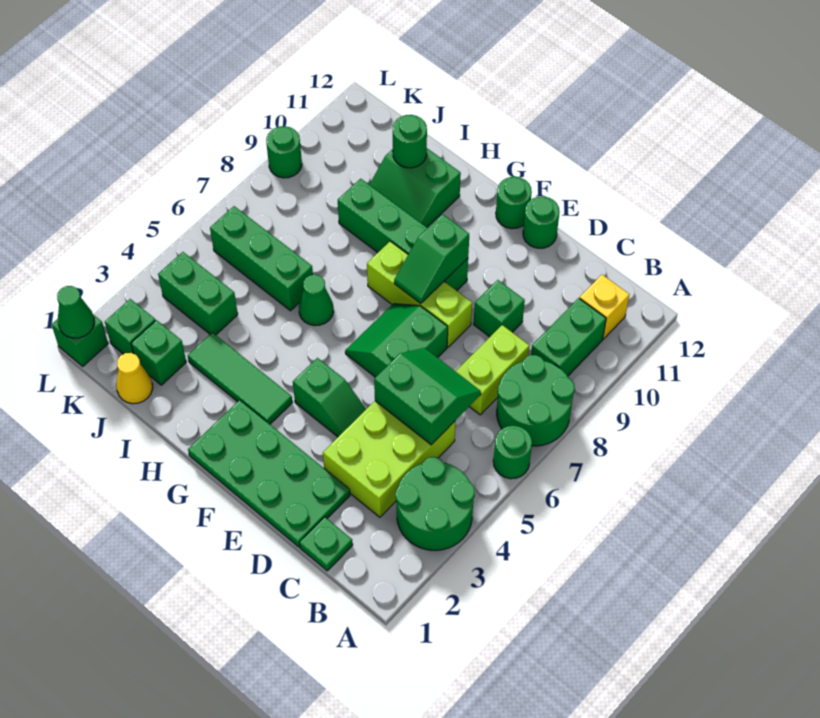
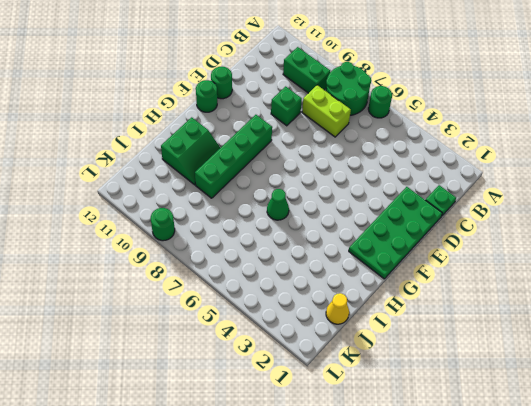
none -> green 2x2 round brick [396,457,475,550]
none -> yellow 1x1 brick [580,275,629,339]
none -> lime 2x3 brick [323,401,455,517]
none -> green 1x2 slope [293,358,366,437]

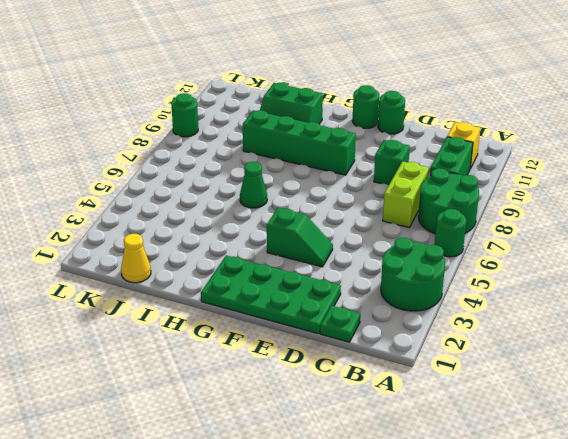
none -> lime 2x3 brick [323,401,455,517]
none -> green 2x2 slope [345,304,448,377]
none -> lime 1x3 brick [367,241,472,347]
none -> green 1x3 tile [188,332,292,424]

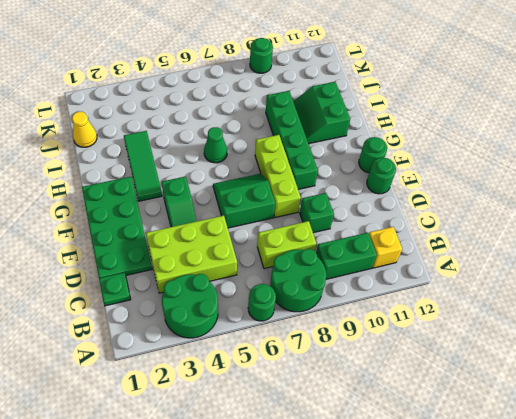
none -> green 1x3 brick [210,206,313,311]
none -> green 1x1 brick [131,320,186,385]
none -> green 1x2 brick [158,252,238,335]
none -> green 1x1 brick [105,299,156,354]

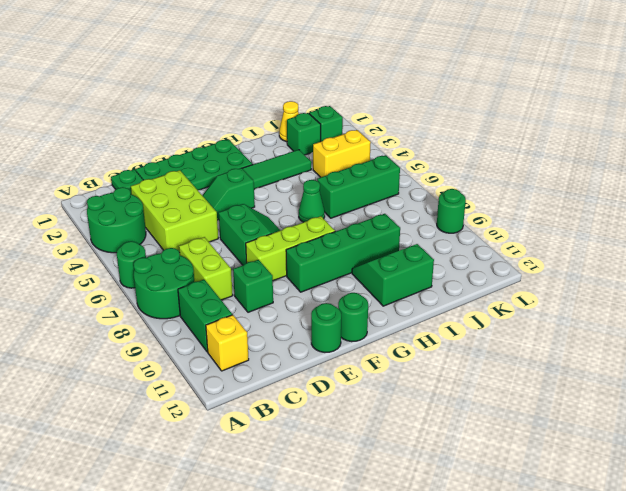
yellow 1x2 brick [313,130,371,177] -> green 1x2 brick [158,252,238,335]
none -> green 1x1 brick [52,315,108,366]
none -> green 2x2 slope [374,348,481,445]
none -> green 1x2 slope [394,214,469,304]
none -> green 1x1 round brick [393,115,427,168]

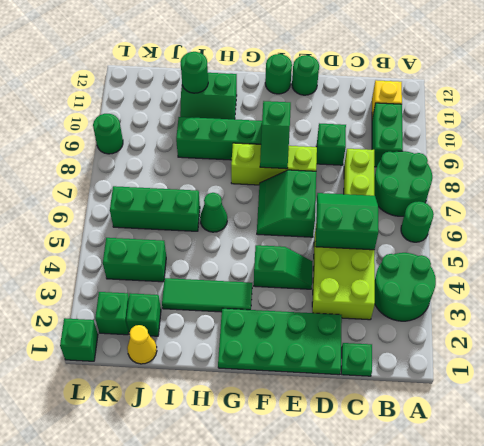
none -> green 1x1 cone [57,286,94,338]

